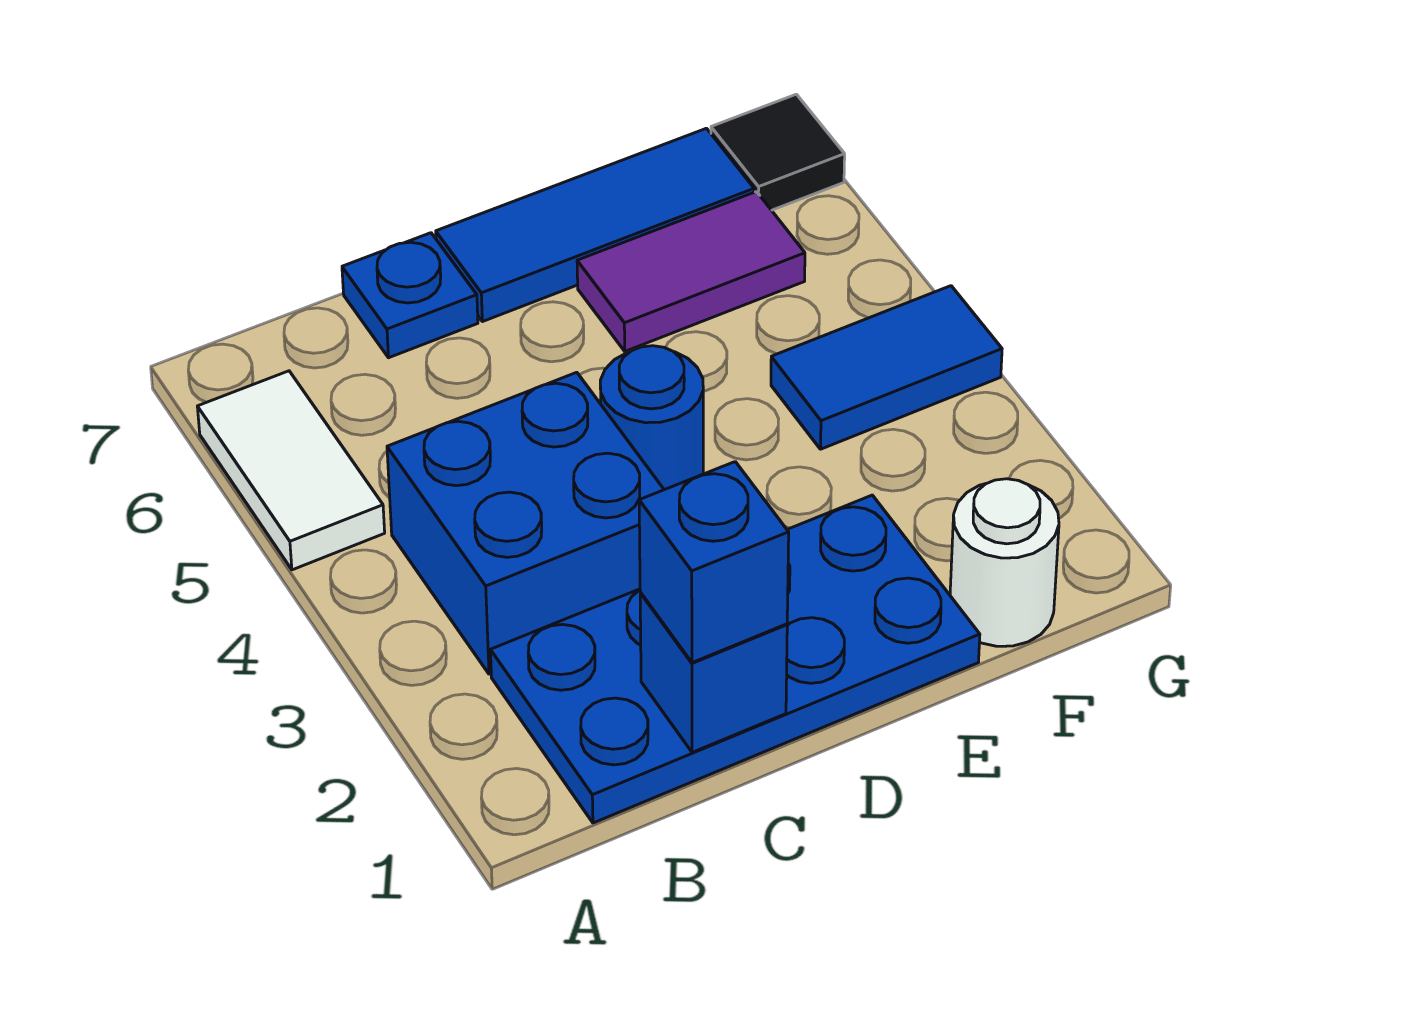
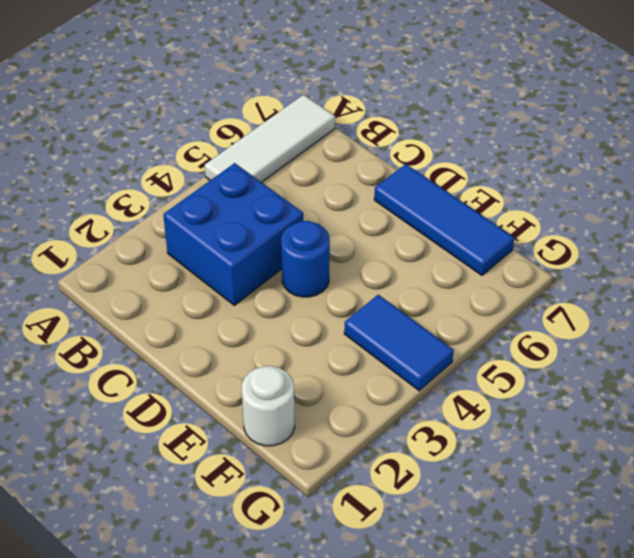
white 1x3 tile [205,95,335,182] -> white 1x2 tile [197,371,385,570]
none -> blue 2x4 plate [490,495,980,823]
none -> blue 1x1 plate [342,233,478,358]
none -> purple 1x2 tile [577,192,805,351]

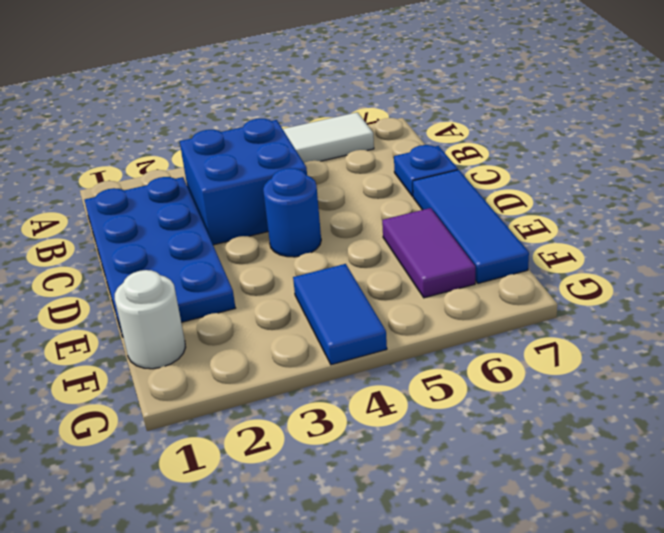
none -> black 1x1 tile [711,94,845,210]
none -> blue 1x1 brick [640,593,787,752]
none -> blue 1x1 brick [639,462,789,663]

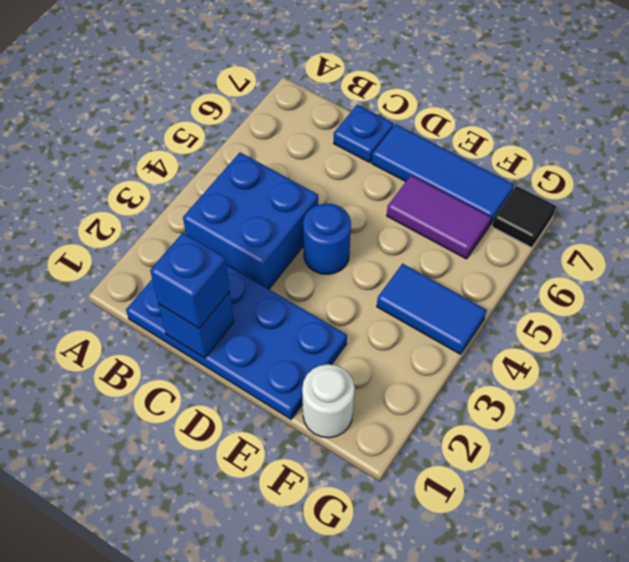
none -> white 1x2 tile [197,371,385,570]

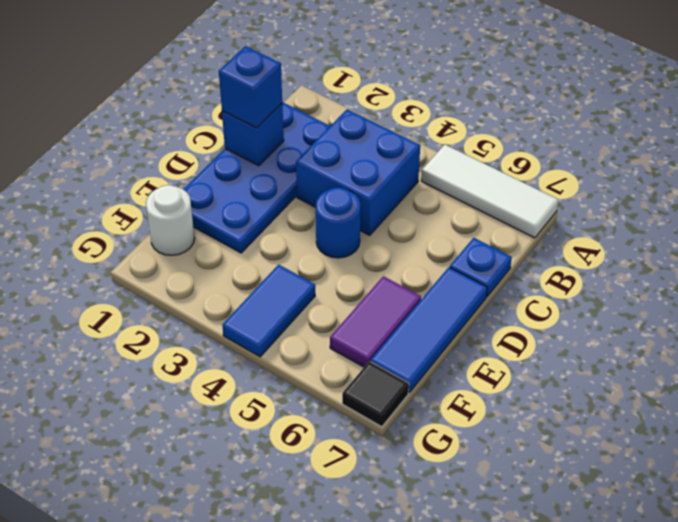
white 1x3 tile [421,145,558,238] -> white 1x2 tile [197,371,385,570]

